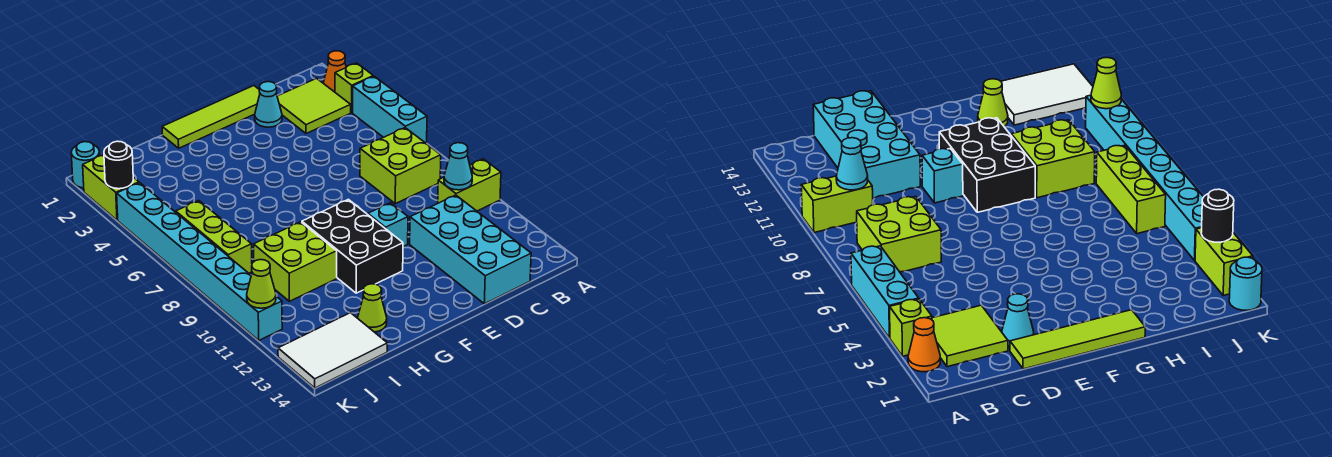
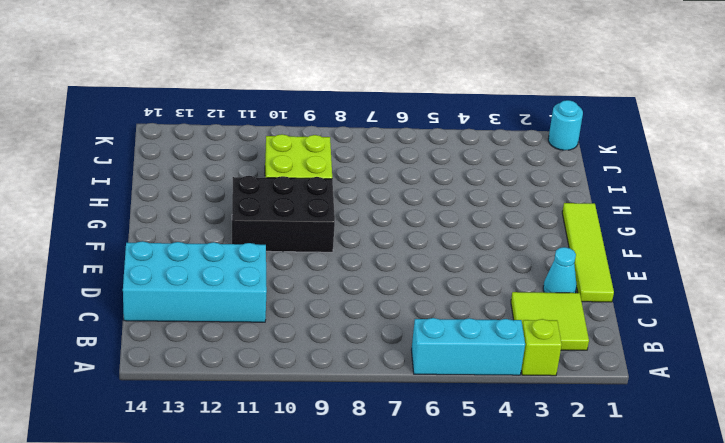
none -> orange 1x1 cone [323,51,346,92]
none -> lime 1x2 brick [438,159,501,211]
none -> lime 2x2 brick [360,128,441,204]

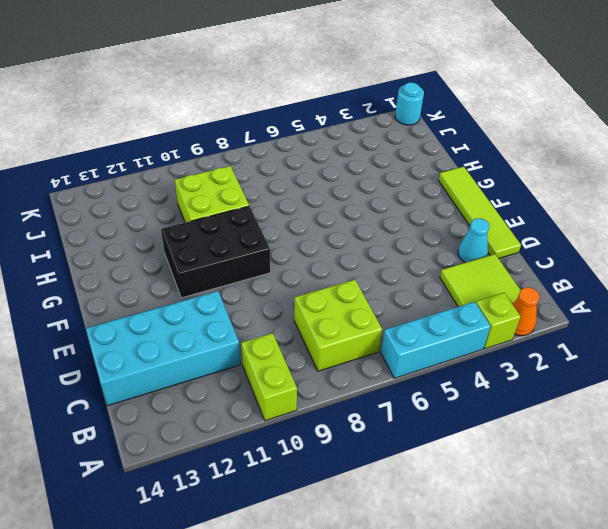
none -> cyan 1x1 brick [368,203,408,247]
none -> lime 1x1 cone [358,284,387,332]
none -> white 2x3 tile [278,313,388,388]

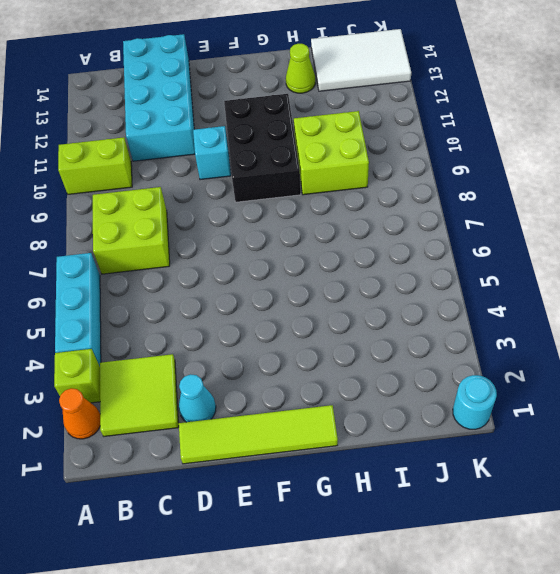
none -> lime 1x3 brick [176,201,252,273]
none -> lime 1x2 brick [83,155,139,220]
none -> cyan 1x8 brick [117,183,282,340]

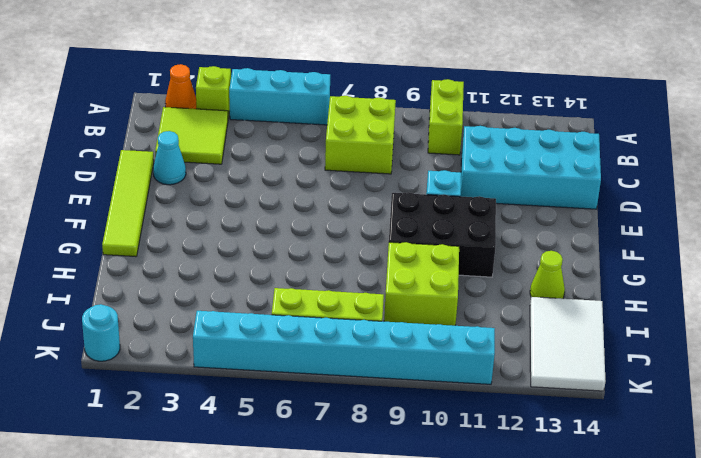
none -> lime 1x2 brick [83,155,139,220]
none -> cyan 1x1 cone [444,143,472,190]
none -> black 1x1 round brick [104,141,133,189]

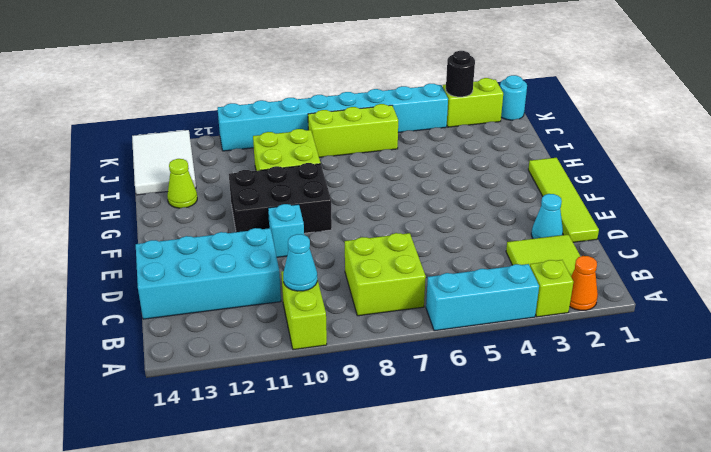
none -> lime 1x1 cone [247,260,276,308]

